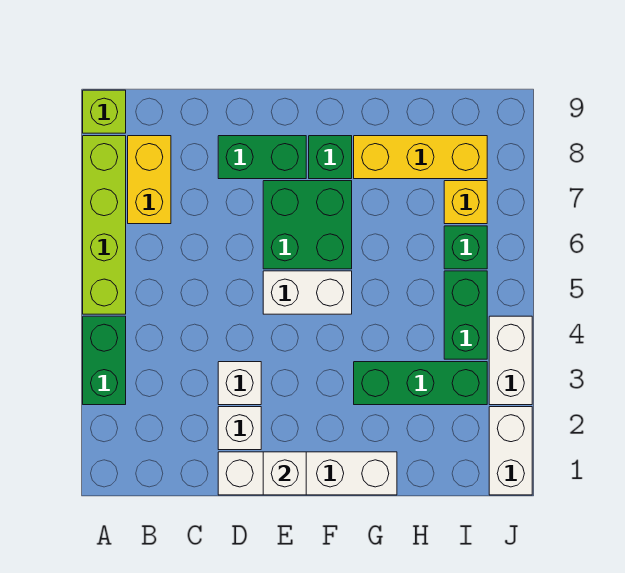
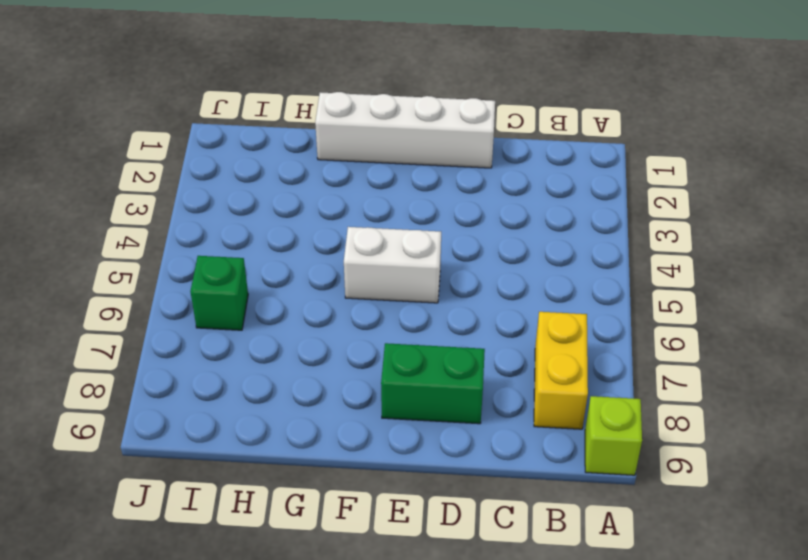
none -> green 1x2 brick [83,316,126,405]
none -> lime 1x4 brick [83,136,126,314]
none -> white 1x1 brick [218,407,261,450]

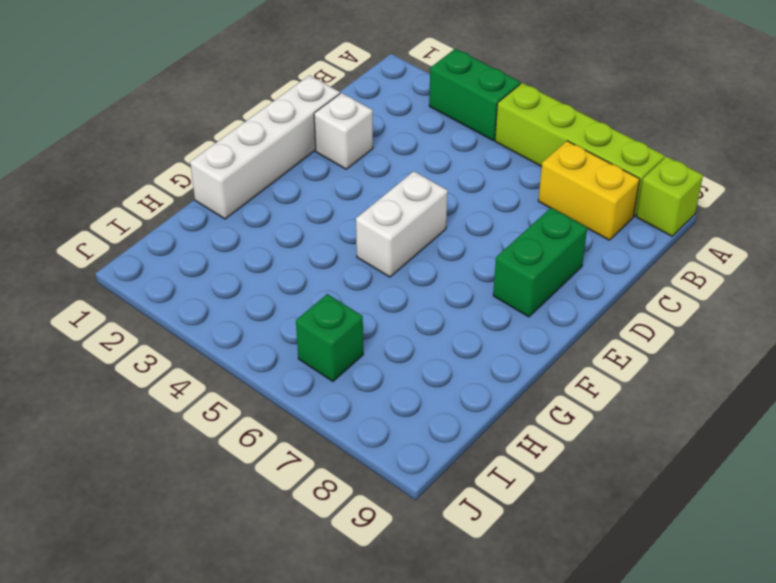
none -> white 1x1 brick [218,362,261,405]
none -> green 2x2 brick [263,181,352,269]
none -> green 1x1 brick [309,136,352,179]

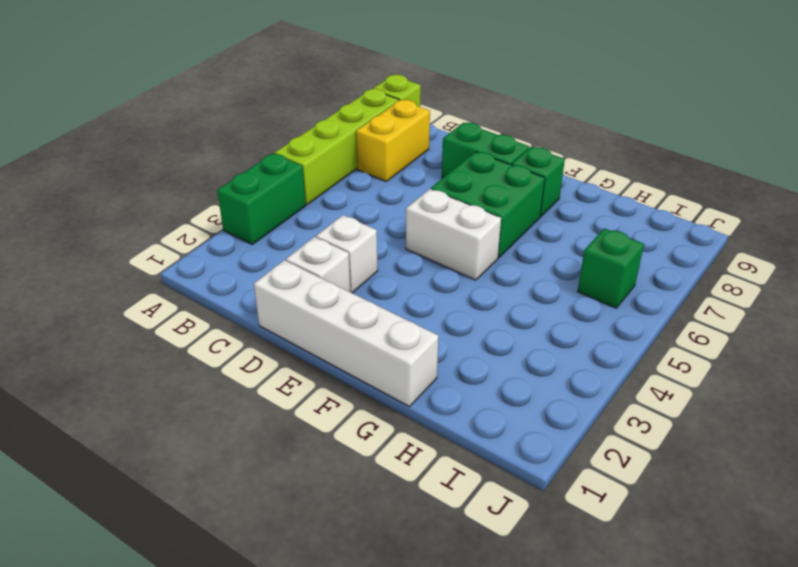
none -> green 1x3 brick [354,362,487,405]
none -> yellow 1x3 brick [354,136,487,179]
none -> green 1x2 brick [444,271,487,359]

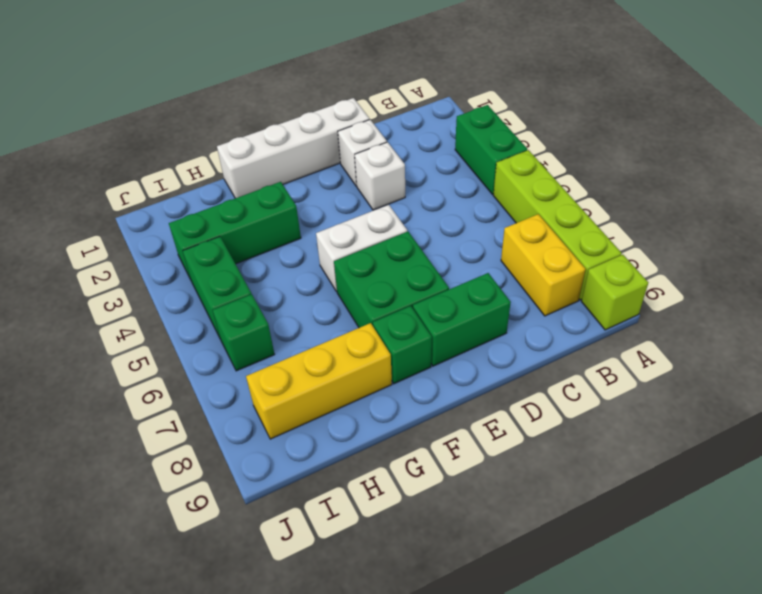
none -> yellow 1x1 brick [444,181,487,224]
none -> white 1x2 brick [489,407,532,495]
none -> white 1x2 brick [489,316,532,405]

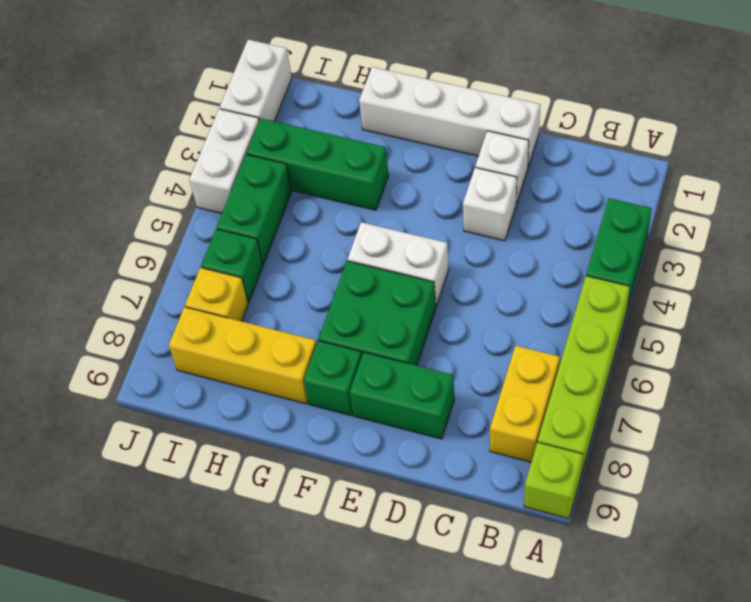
none -> white 1x1 brick [263,452,306,495]

